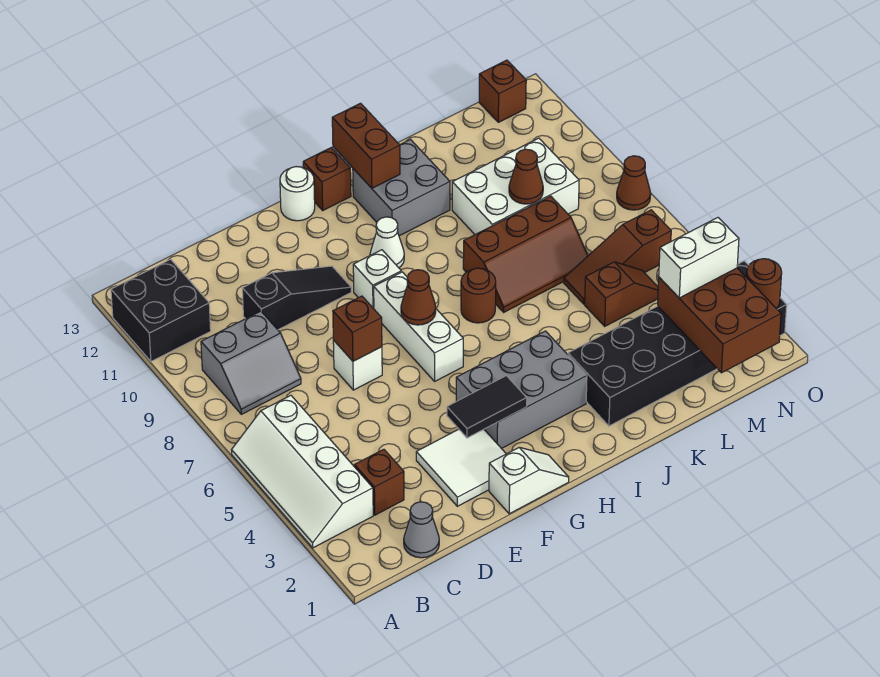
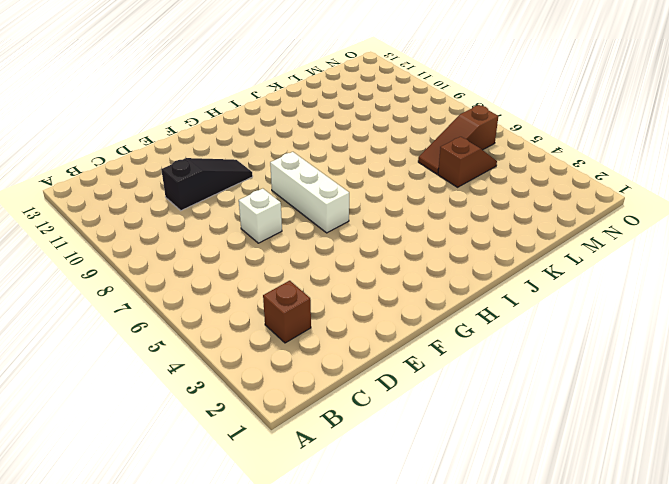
none -> white 2x4 slope [232,395,373,548]
none -> black 2x2 brick [111,259,211,361]
none -> grey 2x2 slope [201,311,301,414]
none -> grey 1x1 cone [404,502,439,558]

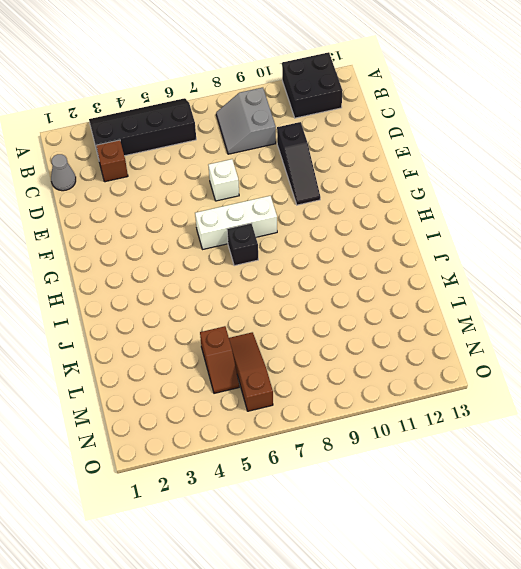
black 2x4 slope [89,98,196,156] -> white 2x4 slope [232,395,373,548]
black 1x1 brick [227,223,258,266] -> none
none -> white 2x2 tile [416,429,506,506]
none -> white 1x2 slope [489,447,569,514]
none -> grey 2x3 brick [456,331,587,449]
none -> white 1x1 brick [353,250,401,309]

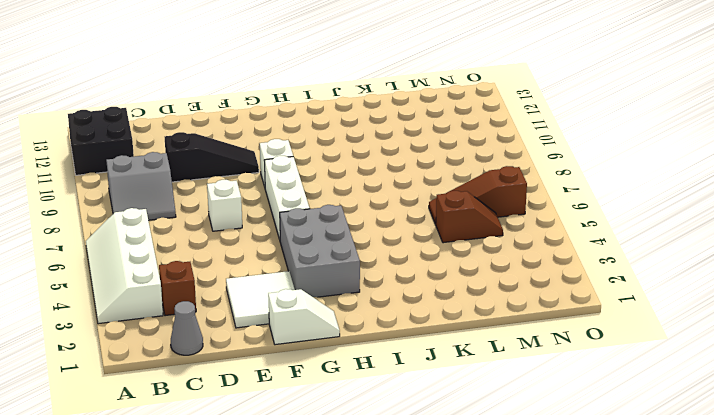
grey 2x3 brick [280,205,360,297] -> grey 2x3 brick turned to [456,331,587,449]
none -> white 1x1 round brick [280,167,315,221]
none -> white 1x1 cone [370,217,404,268]
none -> brown 1x1 brick [303,148,351,210]
none -> brown 1x1 round brick [461,268,496,323]

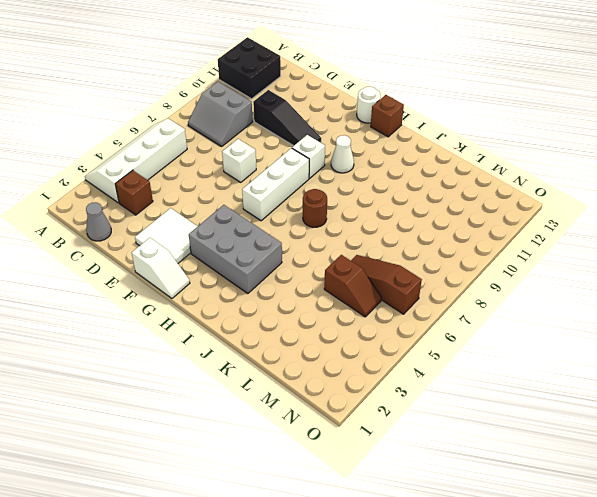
none -> grey 2x2 brick [353,140,450,236]
none -> black 2x6 brick [568,261,787,426]
none -> brown 2x3 slope [463,196,588,312]
none -> white 2x3 brick [452,138,579,235]

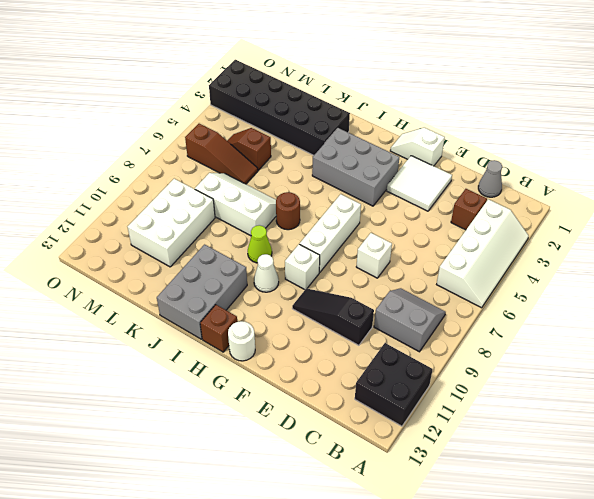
lime 1x1 cone [248,225,272,263] -> none
grey 2x3 brick [157,245,247,339] -> grey 2x2 brick [353,140,450,236]
white 2x3 slope [195,173,276,236] -> brown 2x3 slope [463,196,588,312]
white 2x3 brick [128,179,215,267] -> white 2x3 brick turned to [452,138,579,235]
none -> brown 1x1 brick [479,60,526,122]
none -> brown 1x1 cone [617,156,651,210]
none -> brown 1x1 brick [333,296,382,361]
none -> black 1x2 tile [447,376,527,438]

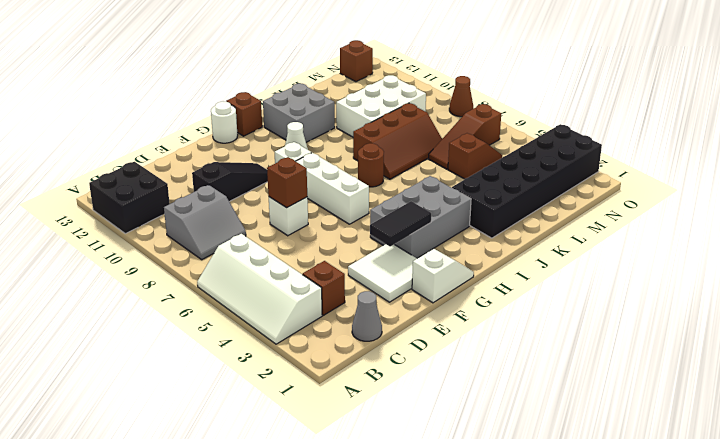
none -> brown 1x1 cone [401,270,436,325]
none -> brown 1x2 brick [332,103,400,188]
none -> brown 1x1 cone [509,149,543,204]
none -> brown 2x3 brick [658,268,781,373]

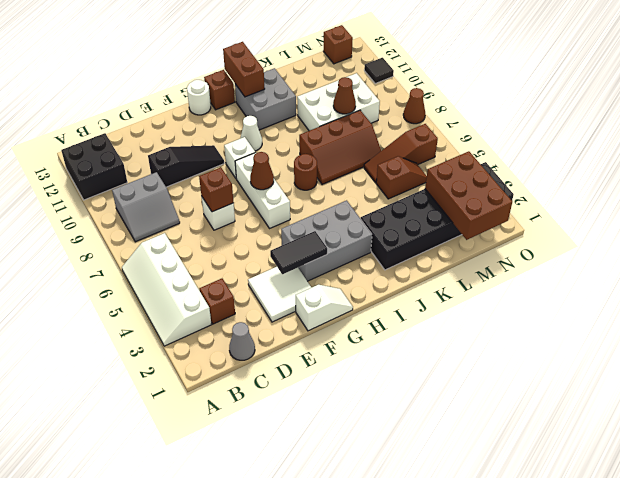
black 1x1 tile [364,58,394,84] -> none
none -> brown 1x1 round brick [746,259,782,309]
none -> white 1x2 brick [659,218,739,298]

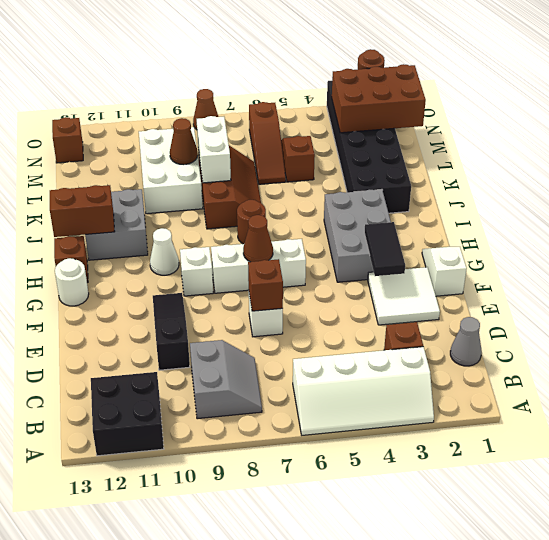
white 1x2 brick [197,116,231,183] -> white 1x2 brick moved to [659,218,739,298]

